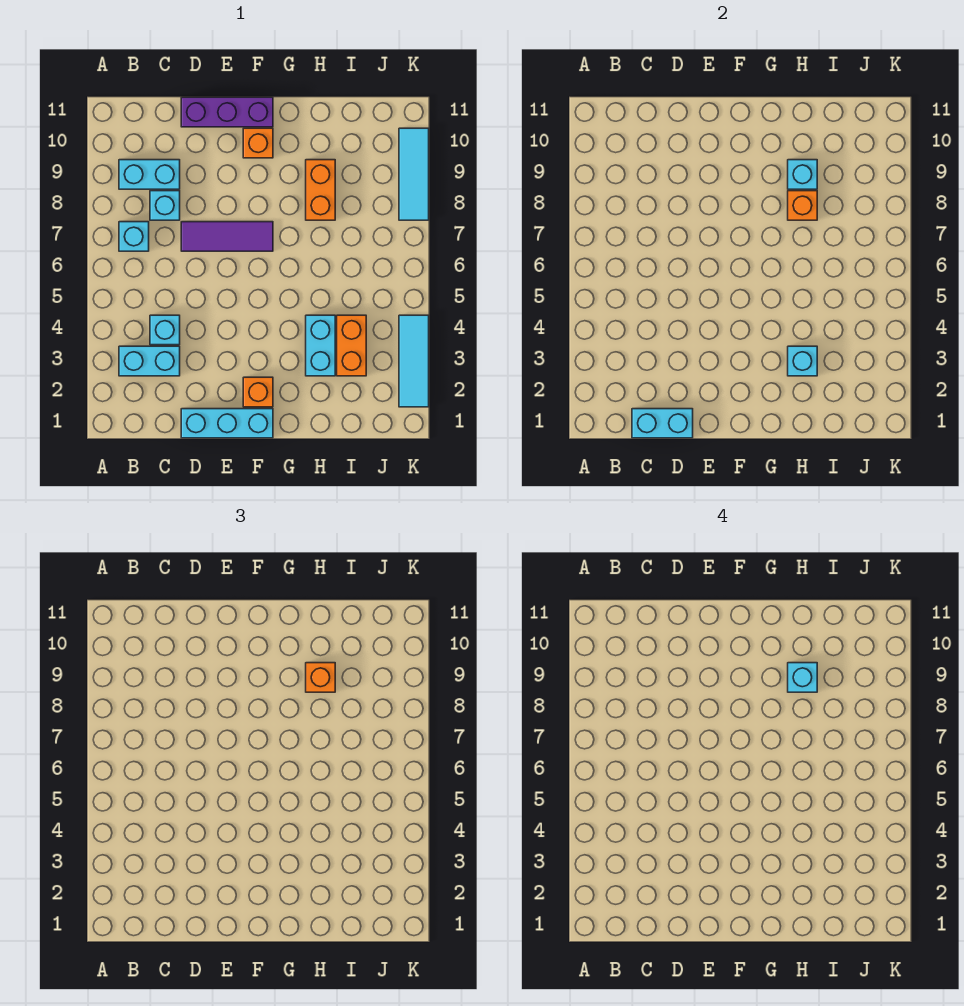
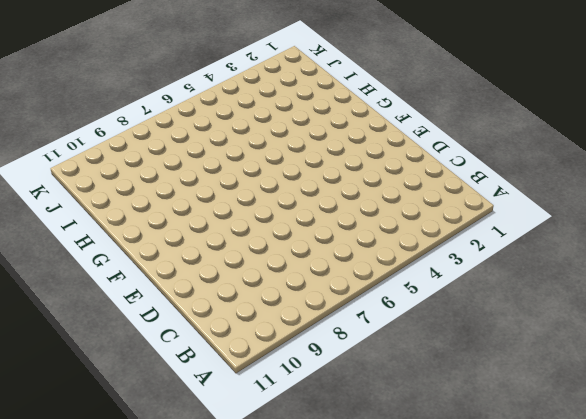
none -> cyan 1x2 brick [119,346,180,376]
none -> cyan 1x1 brick [119,222,149,251]
none -> cyan 1x2 brick [119,160,180,189]

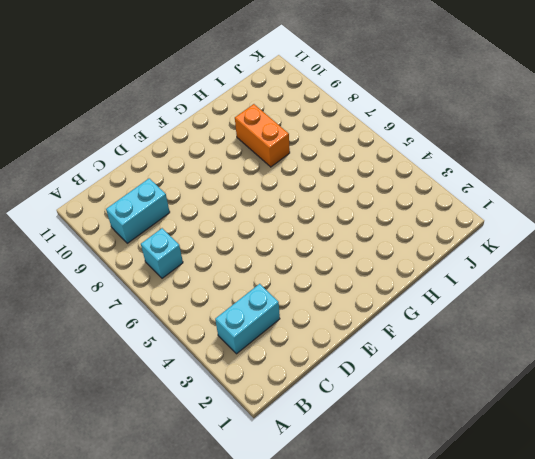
none -> cyan 1x1 brick [150,315,180,345]
none -> cyan 1x1 brick [150,191,180,220]
none -> cyan 1x3 brick [181,409,273,438]

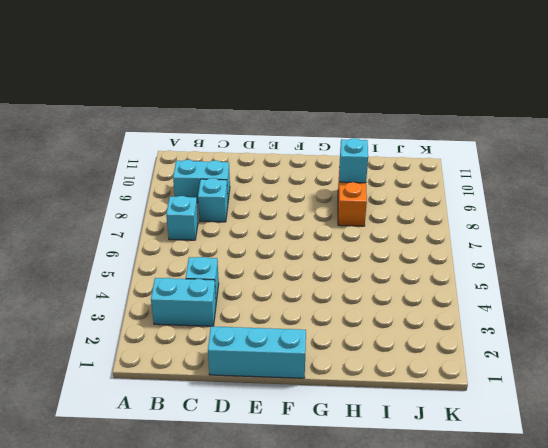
none -> purple 1x3 tile [181,222,273,251]
none -> purple 1x3 brick [181,97,273,127]
none -> orange 1x1 brick [243,377,273,407]

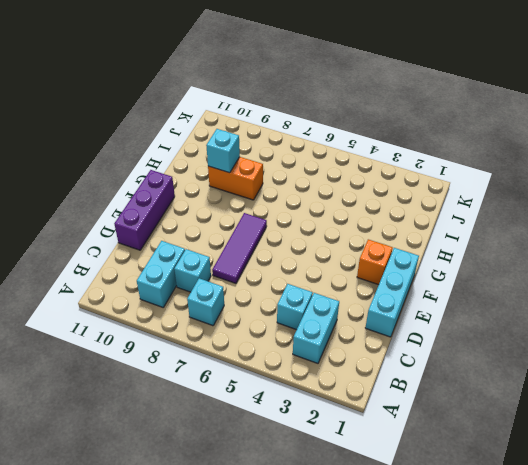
none -> orange 1x1 brick [243,128,273,158]
none -> cyan 1x2 brick [306,315,335,376]
none -> orange 1x2 brick [337,315,366,376]

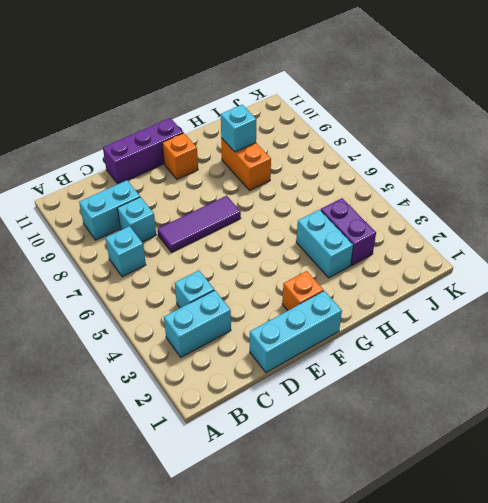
purple 1x2 brick [321,198,376,266] -> orange 1x2 brick [337,315,366,376]
none -> cyan 1x3 tile [399,315,429,407]
none -> cyan 1x3 tile [399,128,429,220]
none -> cyan 1x2 brick [632,409,693,438]

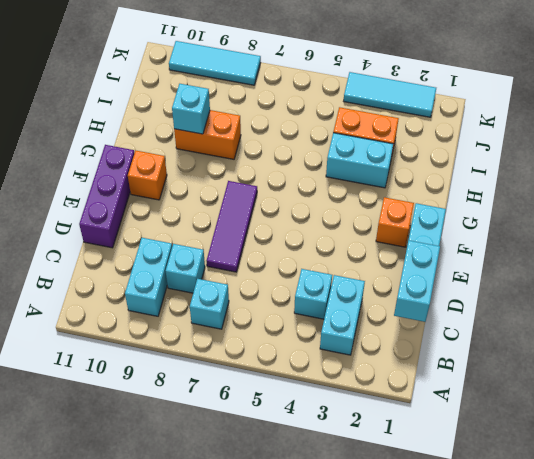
none -> cyan 1x1 brick [788,346,817,376]
none -> orange 1x1 brick [788,191,817,220]
none -> orange 1x1 brick [306,663,335,692]

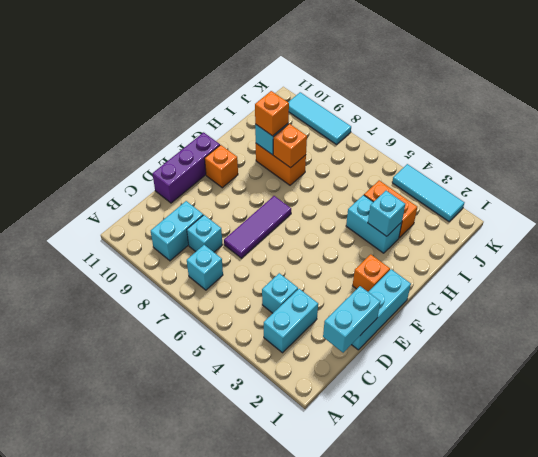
none -> cyan 1x1 brick [788,663,817,692]

